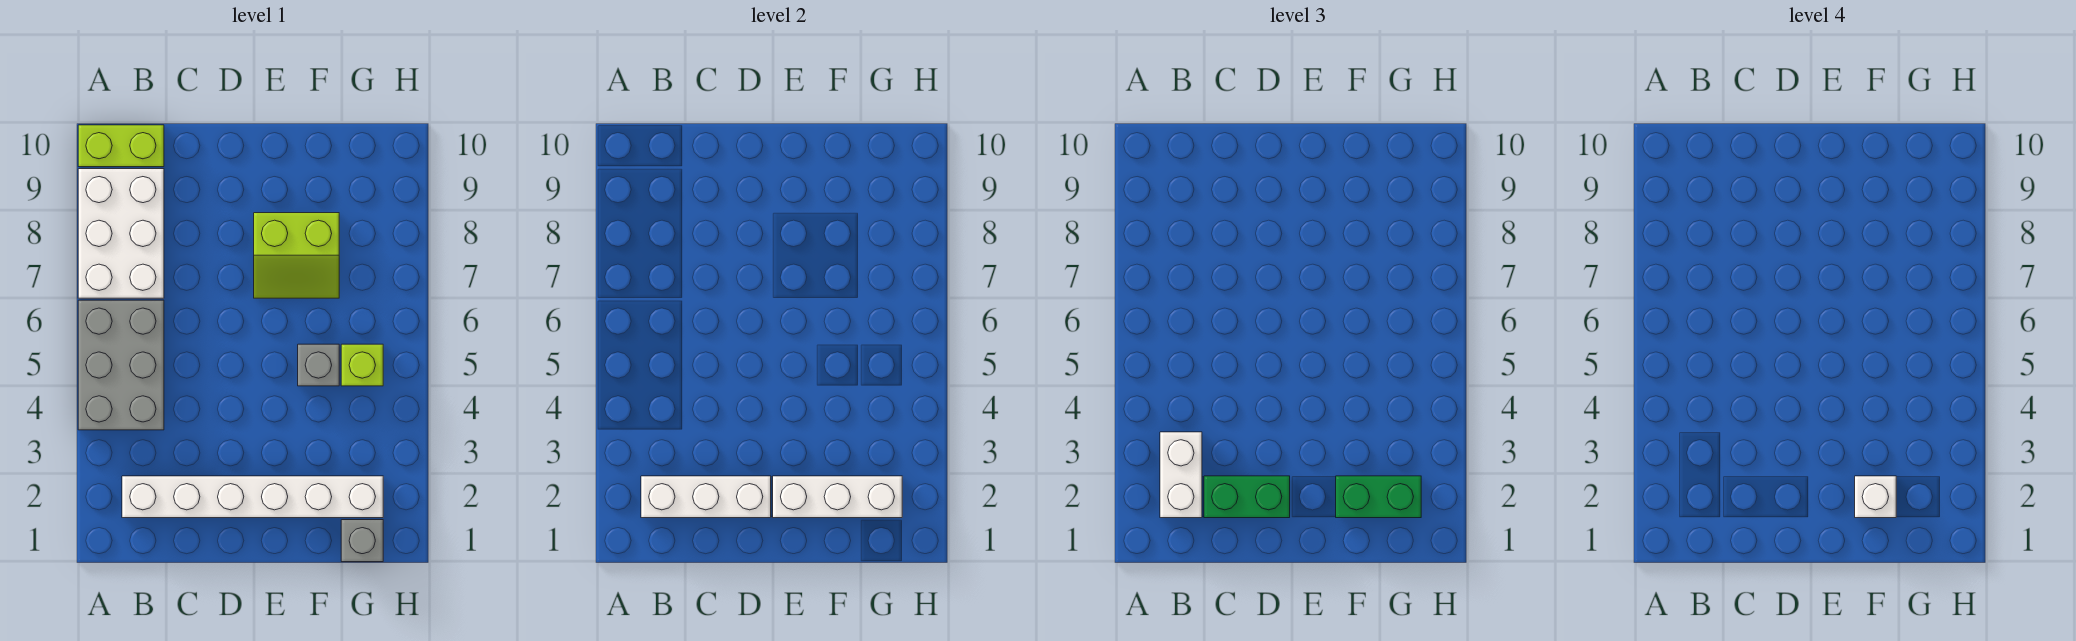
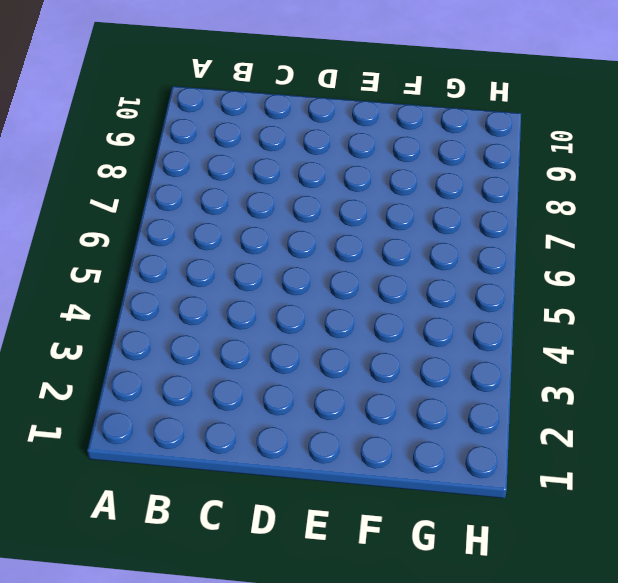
none -> grey 2x3 brick [78,300,164,430]
none -> white 2x3 brick [78,169,164,298]
none -> lime 1x2 brick [78,125,164,167]

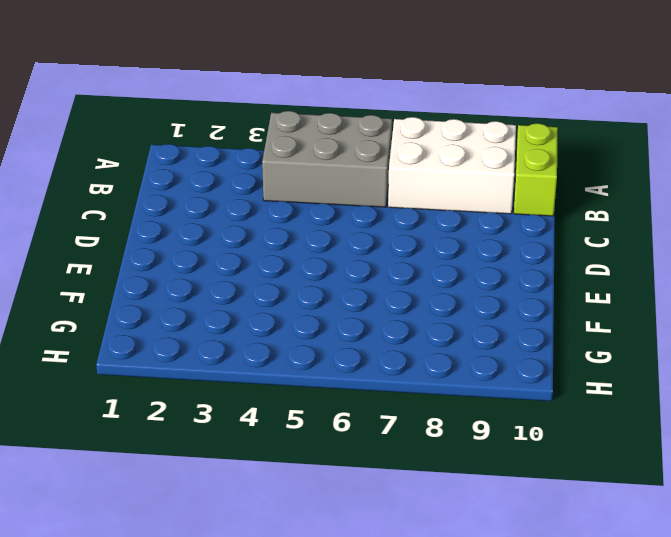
none -> white 1x6 brick [122,476,383,518]
none -> lime 2x2 slope [254,213,339,298]
none -> grey 1x1 brick [298,344,339,386]

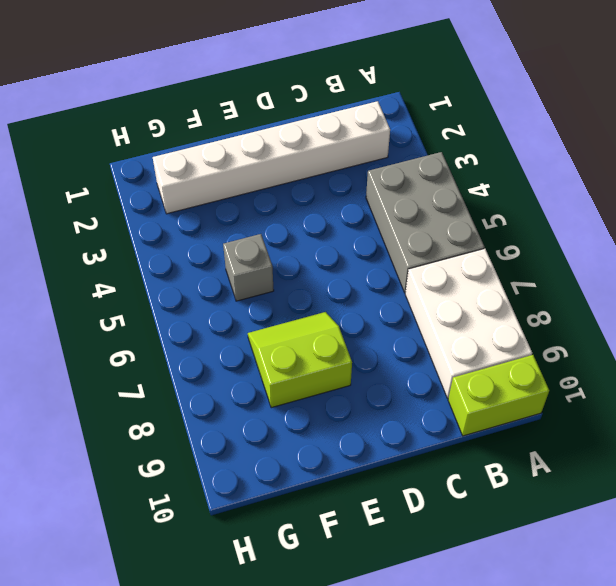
none -> grey 1x1 brick [341,520,383,562]
none -> lime 1x1 brick [341,344,383,386]
none -> white 1x3 brick [641,476,771,518]

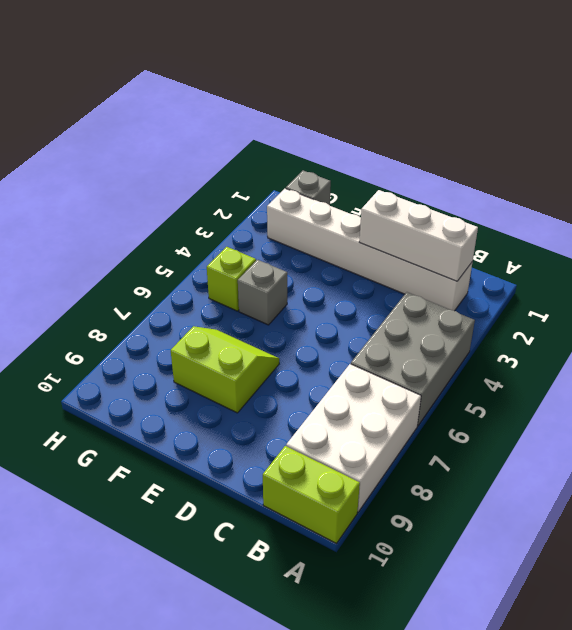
none -> white 1x3 brick [773,476,902,518]
none -> white 1x2 brick [1160,432,1202,518]
none -> green 1x2 brick [1204,476,1290,518]

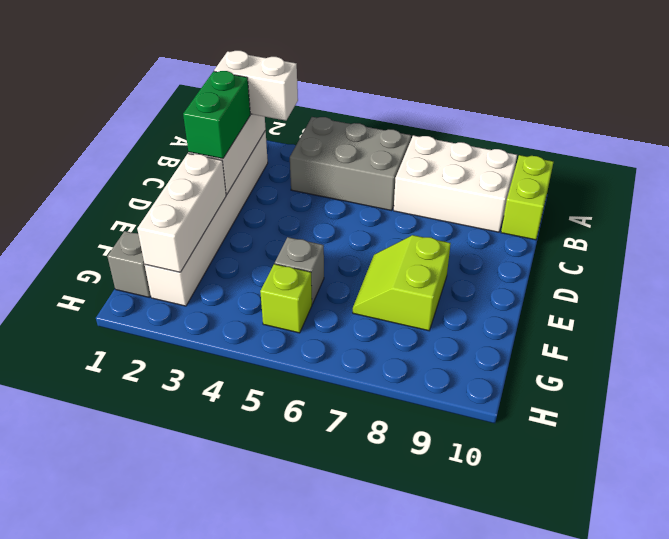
none -> green 1x2 brick [1336,476,1421,518]
none -> white 1x1 brick [1855,476,1896,518]

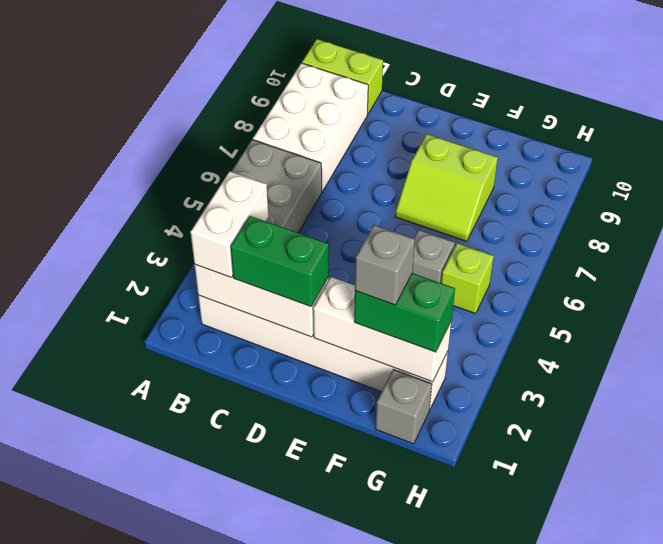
grey 1x1 brick [355,225,415,305] -> white 1x1 brick [1855,476,1896,518]

